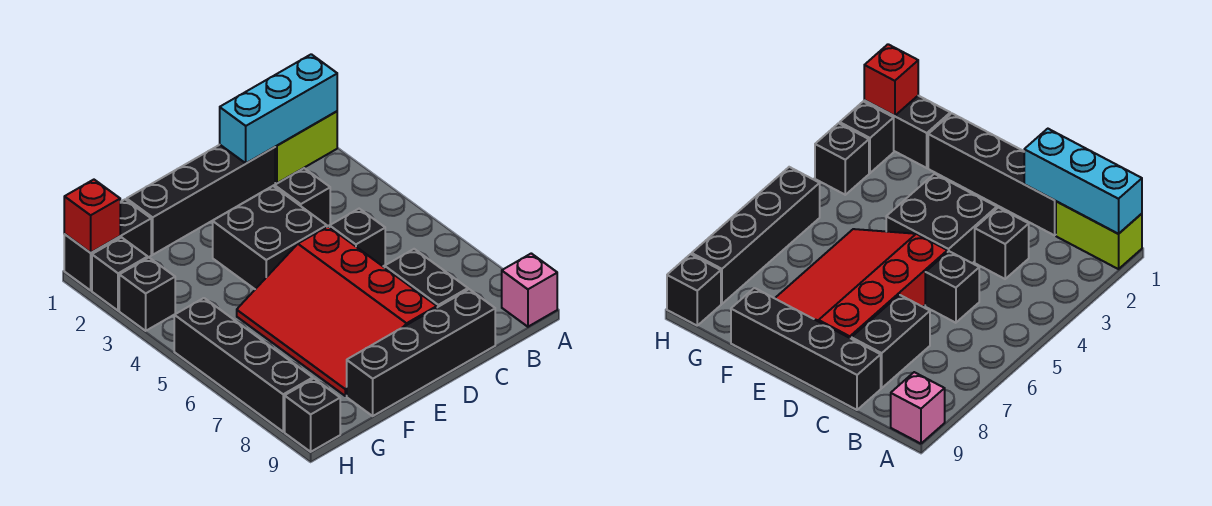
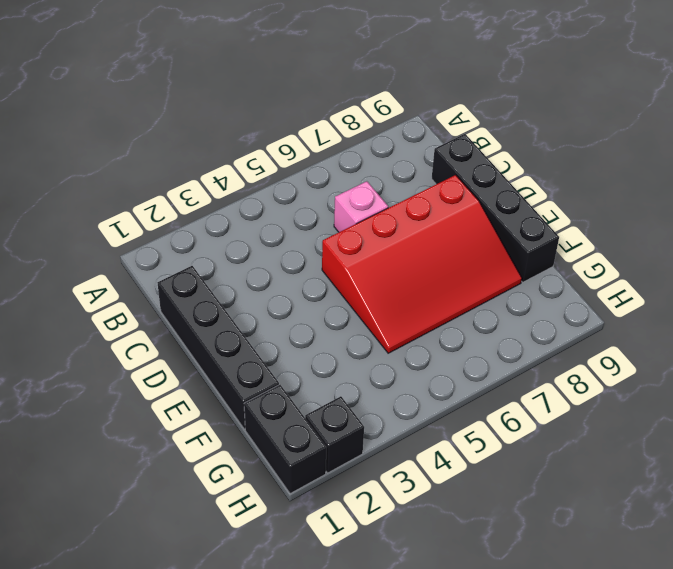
pink 1x1 brick [334,181,388,232] -> pink 1x1 brick moved to [502,253,557,327]
none -> lime 1x2 brick [275,111,337,183]
none -> black 1x1 brick [275,168,330,226]
none -> black 1x1 brick [330,209,385,266]

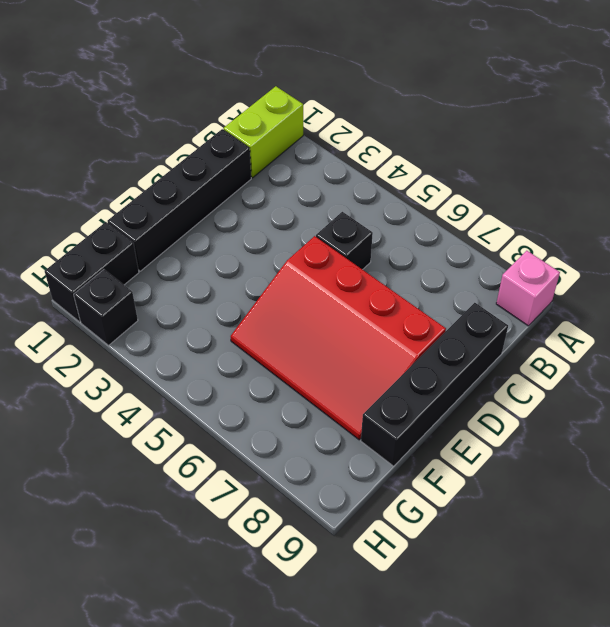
none -> black 1x1 brick [275,168,330,226]
none -> black 1x2 brick [385,249,468,307]
none -> black 2x2 brick [213,186,327,289]

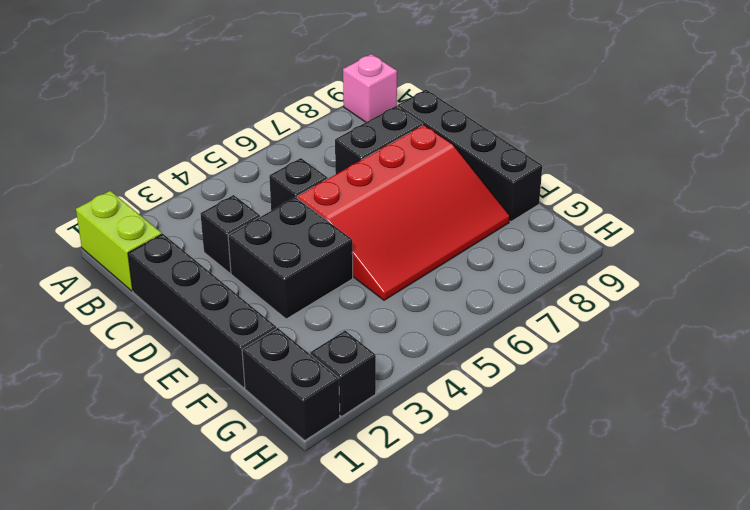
none -> black 1x1 brick [119,258,175,331]
none -> black 1x4 brick [174,298,313,432]
none -> black 1x1 brick [285,379,340,452]

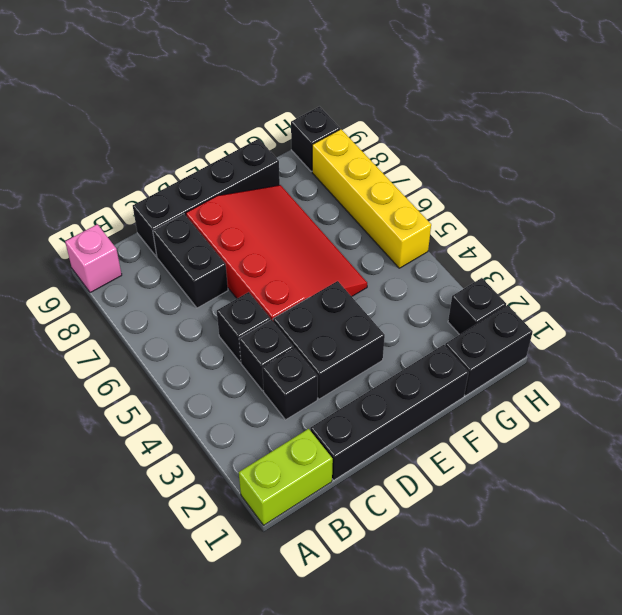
black 1x1 brick [239,320,294,391] -> black 1x1 brick moved to [119,258,175,331]
yellow 1x4 brick [312,129,431,268] -> black 1x4 brick [174,298,313,432]
none -> cyan 1x3 brick [220,54,337,163]
none -> red 1x1 brick [64,180,120,253]

